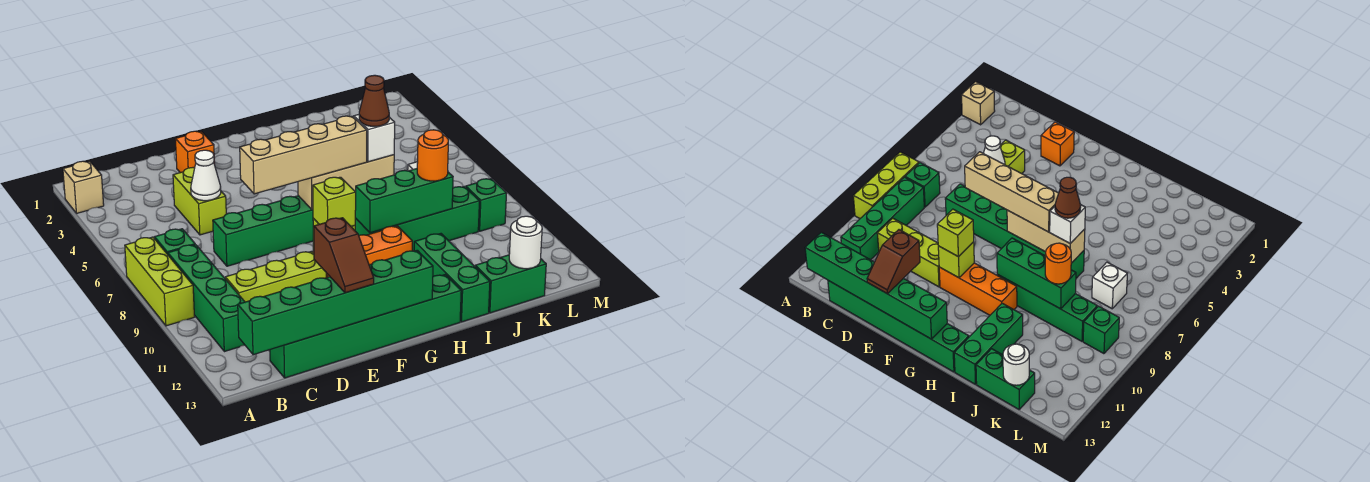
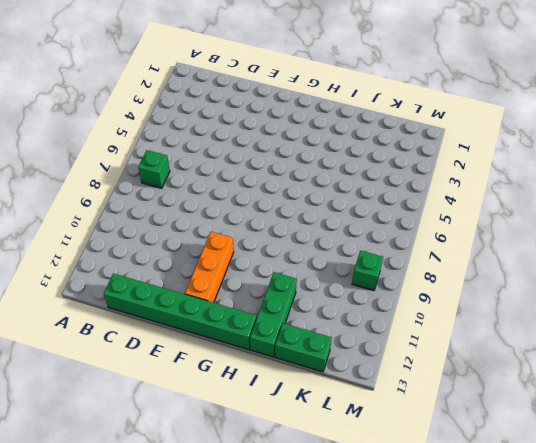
orange 1x3 brick [185,231,234,303] -> orange 1x3 brick turned to [313,226,412,278]
none -> tan 1x1 brick [63,161,104,213]
none -> lime 1x3 brick [125,237,194,326]
none -> green 1x4 brick [168,245,245,352]

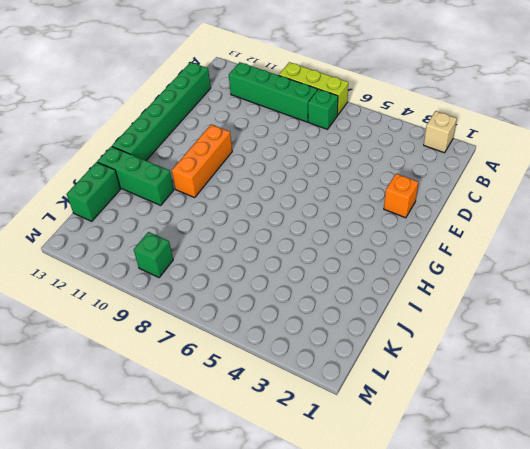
none -> lime 1x3 brick [225,251,326,302]
none -> lime 1x2 brick [173,167,226,235]
none -> green 1x6 brick [213,196,313,266]

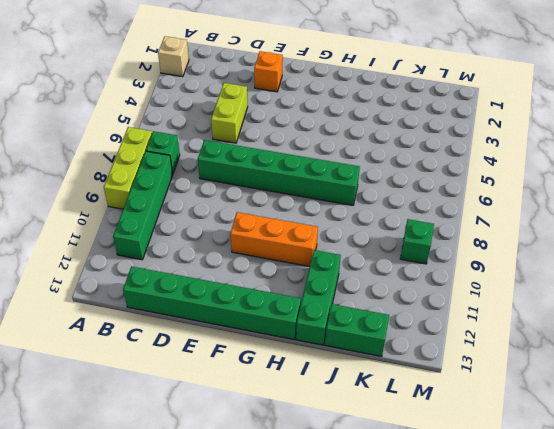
none -> lime 1x3 brick [225,251,326,302]
none -> green 1x4 brick [355,187,479,251]
none -> white 1x1 brick [1092,262,1128,309]

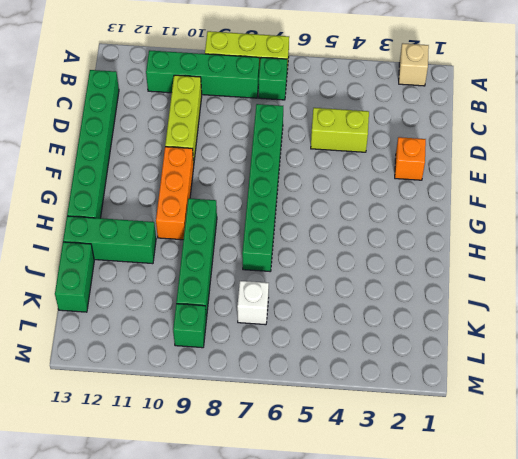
none -> green 1x6 brick [238,250,433,355]
none -> white 1x1 cone [191,150,221,201]
none -> lime 1x1 brick [938,242,974,278]

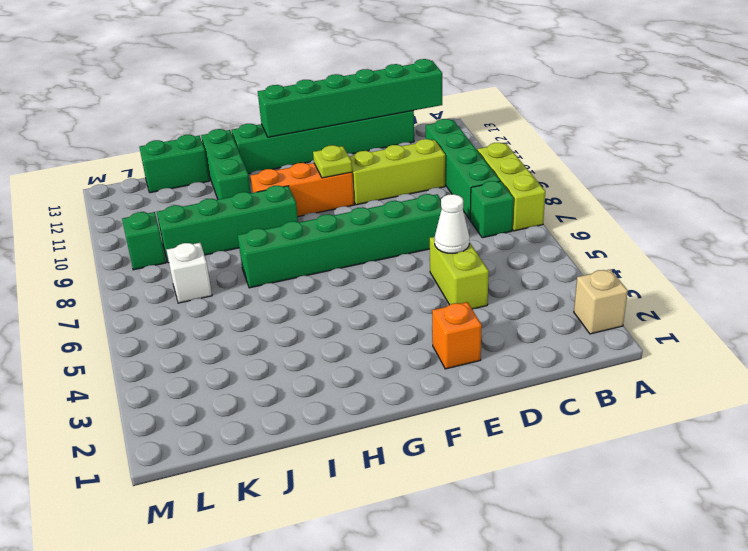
lime 1x1 plate [313,145,352,178] -> lime 1x1 brick [938,242,974,278]
none -> tan 1x3 brick [298,155,394,210]
none -> green 1x3 brick [355,169,453,233]
none -> white 1x1 round brick [509,216,542,269]

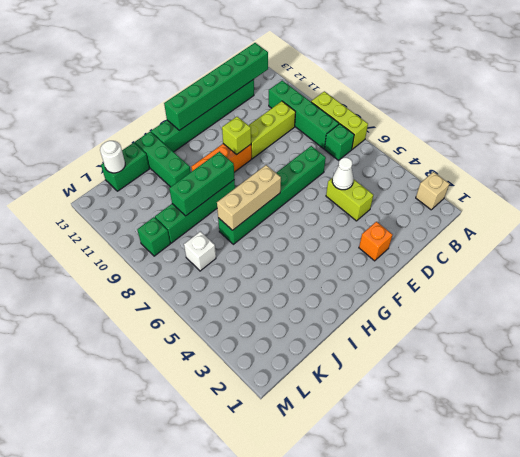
none -> tan 1x4 brick [240,116,367,194]
none -> brown 1x2 slope [314,218,374,293]
none -> lime 1x1 brick [313,177,356,226]

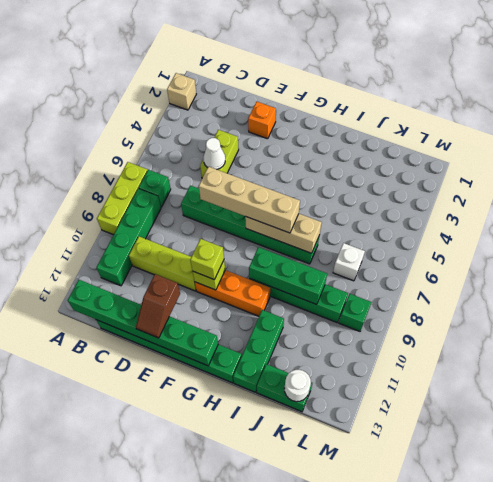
none -> white 1x1 brick [354,115,395,162]
none -> orange 1x1 round brick [417,130,448,181]
none -> brown 1x1 cone [359,75,389,126]

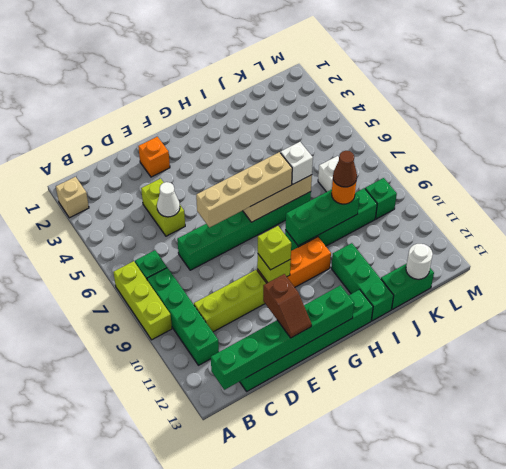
brown 1x1 cone [333,151,357,187] -> brown 1x1 cone moved to [359,75,389,126]

